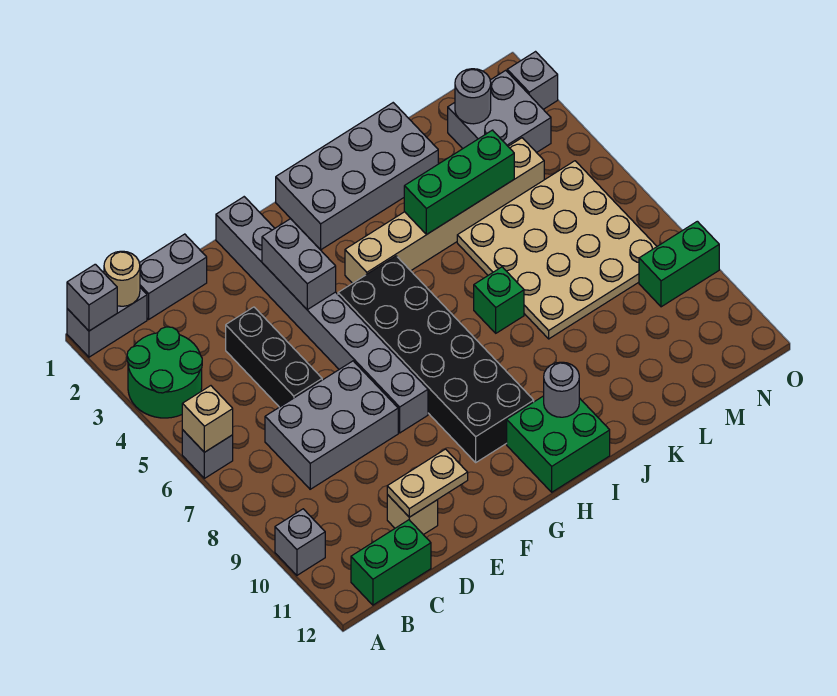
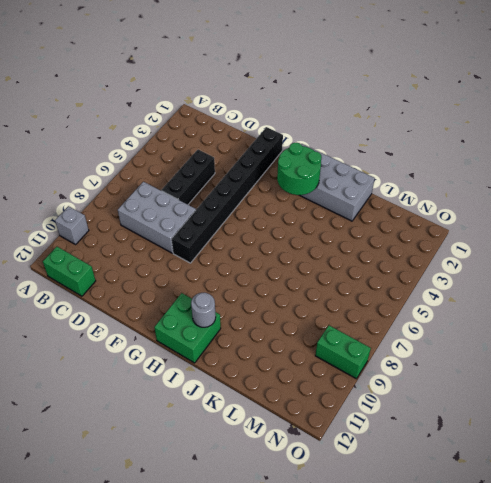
black 1x8 brick [172,127,283,263] -> grey 1x8 brick [216,197,428,433]
green 2x2 round brick [277,143,322,195] -> green 2x2 round brick moved to [127,327,202,418]
none -> grey 1x2 brick [67,288,147,357]
none -> grey 1x1 brick [182,430,233,478]
none -> grey 1x2 brick [139,234,207,319]

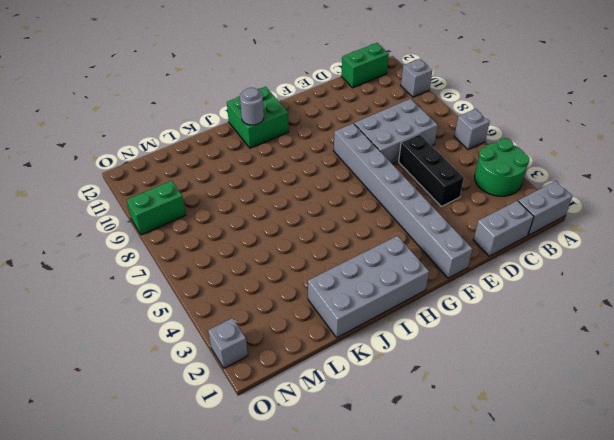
none -> tan 1x1 brick [387,495,438,535]
none -> black 2x6 brick [338,256,534,462]
none -> tan 1x6 brick [345,138,544,283]

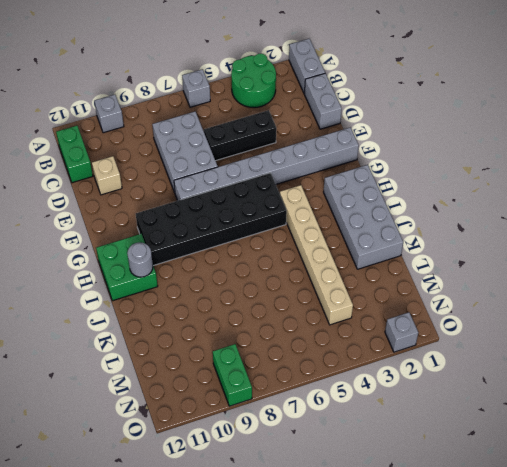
none -> green 1x1 brick [474,267,524,333]
none -> tan 4x4 plate [457,161,657,339]
none -> grey 2x2 brick [448,70,551,153]

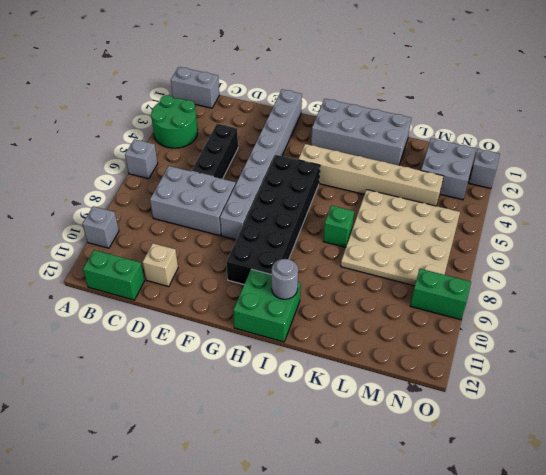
none -> grey 1x2 brick [139,234,207,319]
none -> grey 1x1 brick [67,264,117,331]
none -> tan 1x1 brick [182,386,233,452]

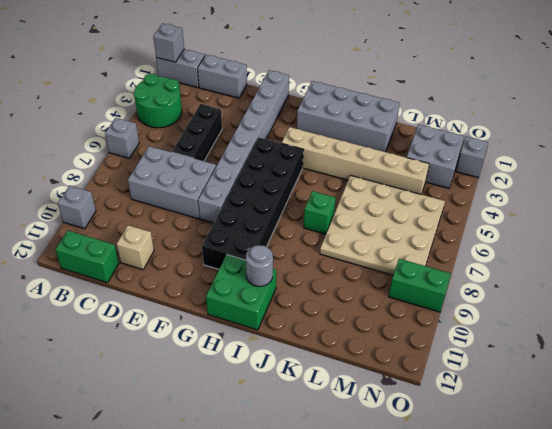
none -> tan 1x1 brick [182,386,233,452]
none -> tan 1x1 round brick [104,251,140,306]
none -> tan 1x2 plate [387,449,468,517]

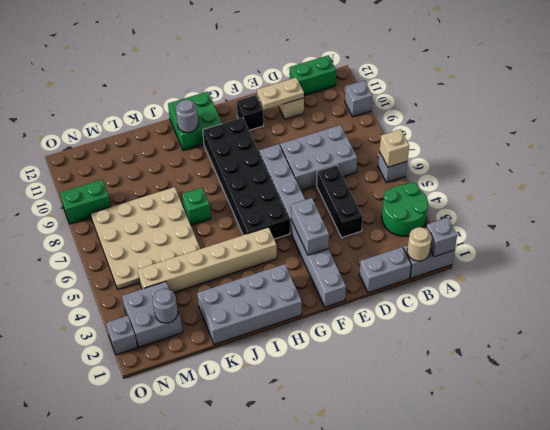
black 1x1 brick [237,95,264,130] -> none
none -> green 1x3 brick [404,130,514,234]

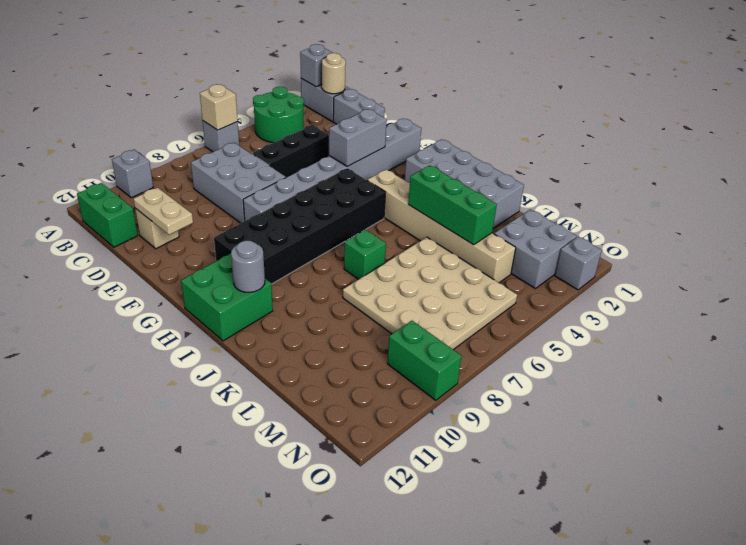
none -> grey 1x1 round brick [455,69,491,124]

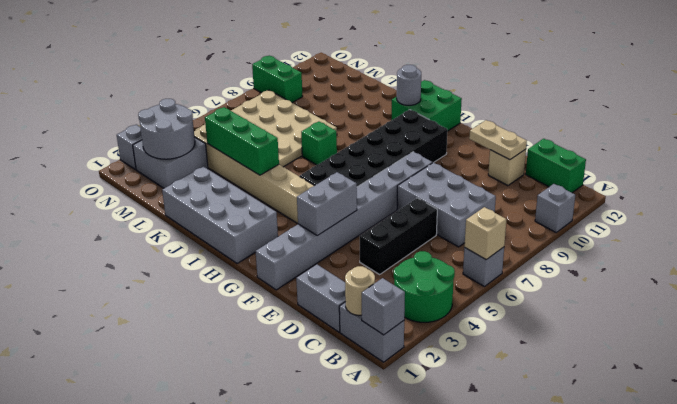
grey 2x2 round brick [138,99,195,159] -> grey 1x1 round brick [455,69,491,124]

